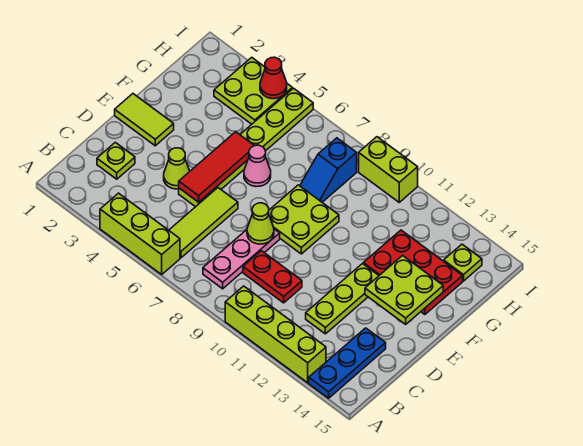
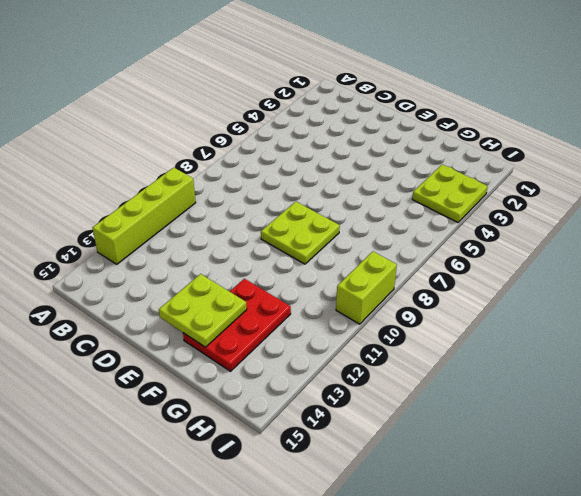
none -> lime 1x3 brick [100,193,180,274]
none -> blue 1x3 plate [309,328,386,398]
none -> lime 1x3 tile [169,188,238,258]

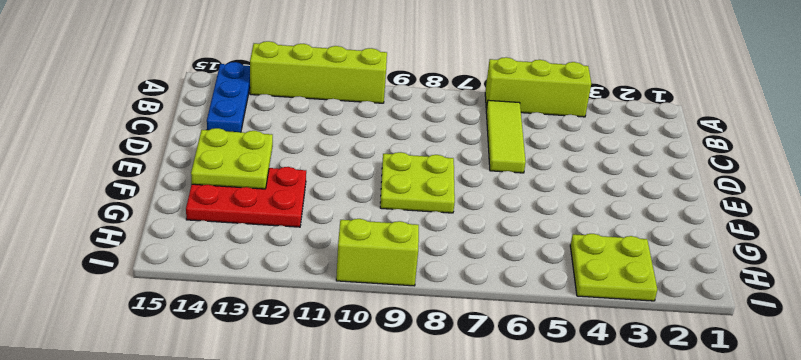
none -> pink 1x3 plate [203,229,280,289]
none -> lime 1x1 plate [97,142,135,179]
none -> red 1x2 plate [243,251,302,303]

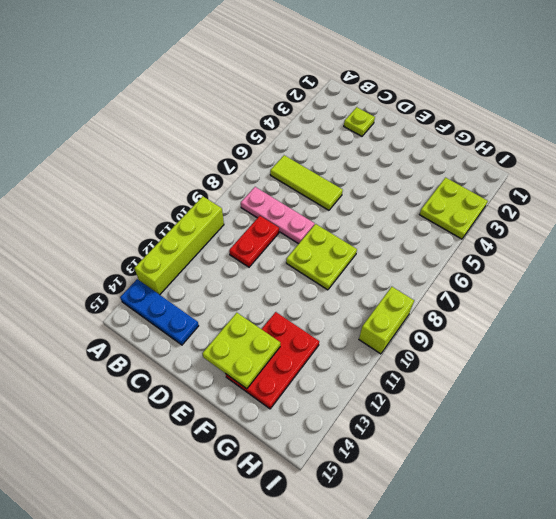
none -> lime 1x3 brick [100,193,180,274]
none -> lime 1x3 plate [306,264,379,334]
none -> lime 1x1 cone [164,148,190,189]

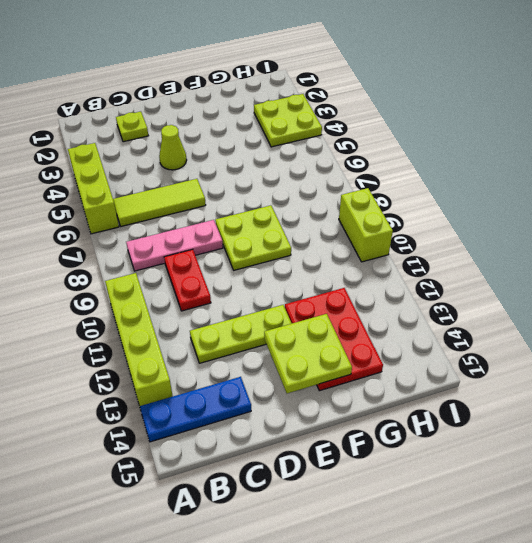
none -> lime 1x6 plate [179,88,313,207]
none -> lime 1x2 tile [115,94,174,146]
none -> pink 1x1 cone [244,145,271,187]

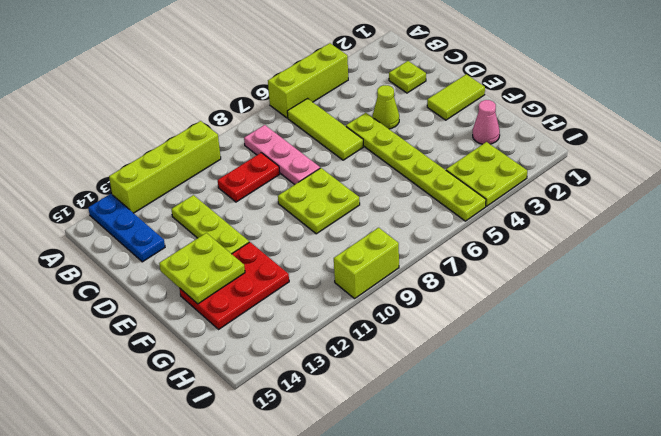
pink 1x1 cone [473,100,500,144] -> pink 1x1 cone moved to [244,145,271,187]
none -> blue 1x2 slope [300,138,357,202]
none -> lime 1x1 plate [444,244,482,281]
none -> red 1x3 tile [179,132,254,202]

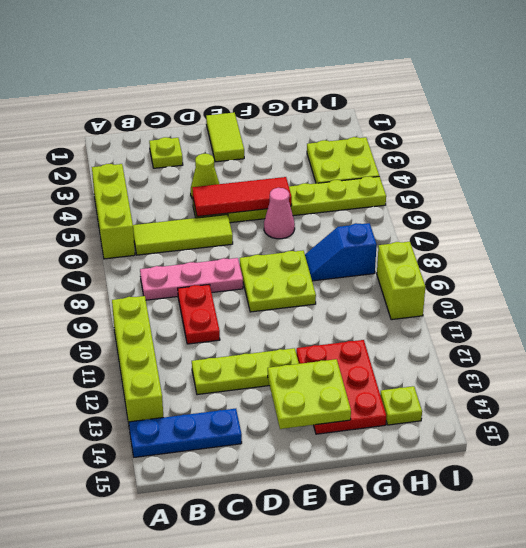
none -> lime 1x1 cone [247,203,274,244]
none -> red 1x1 cone [260,57,287,99]

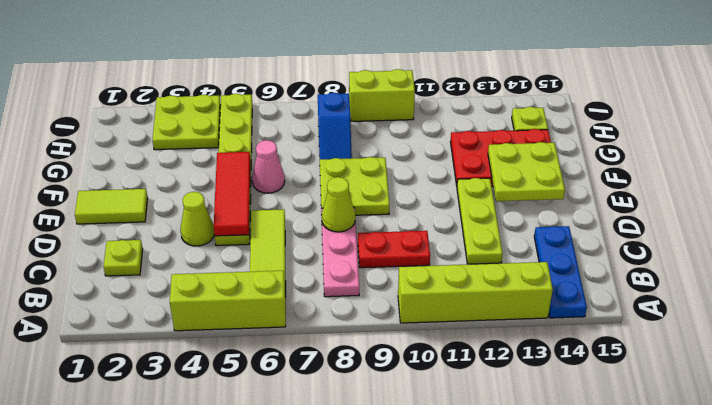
none -> red 1x1 cone [260,57,287,99]

